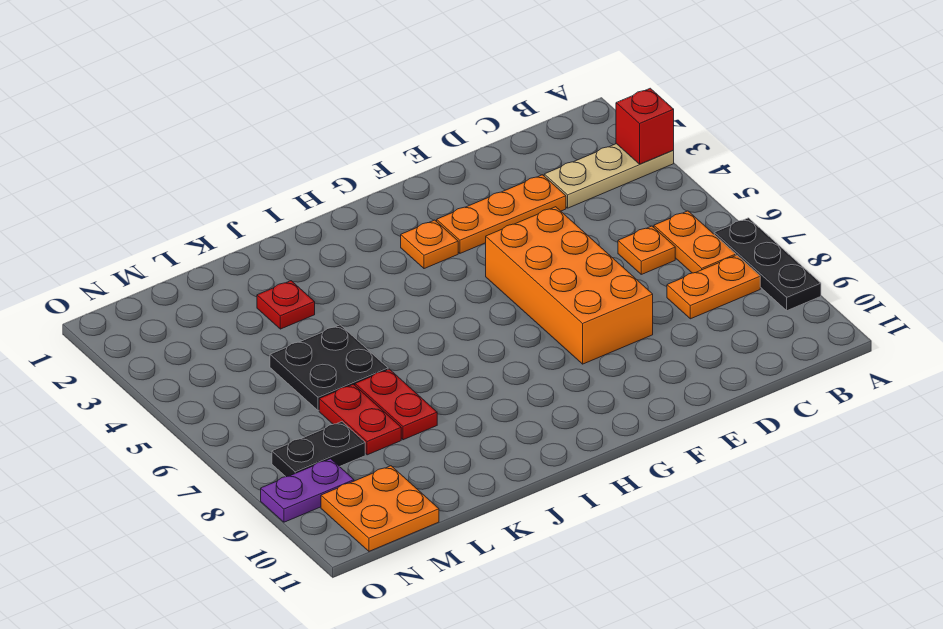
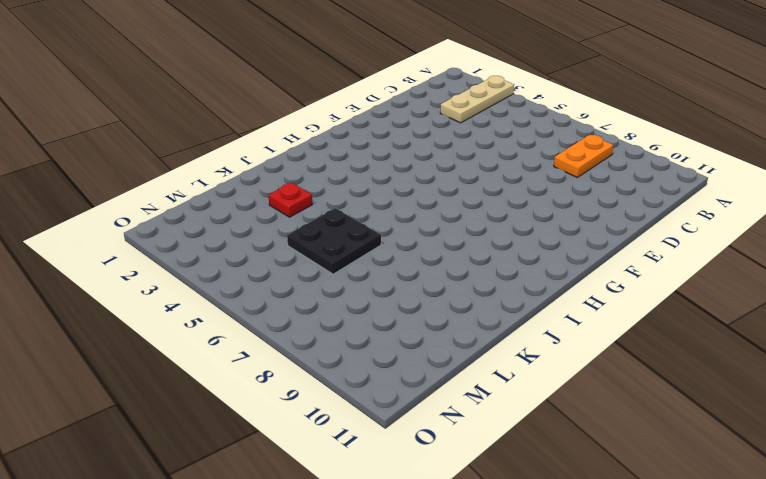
none -> black 1x3 plate [714,218,821,311]
none -> orange 1x2 plate [654,211,736,273]
none -> orange 1x1 plate [618,226,675,274]

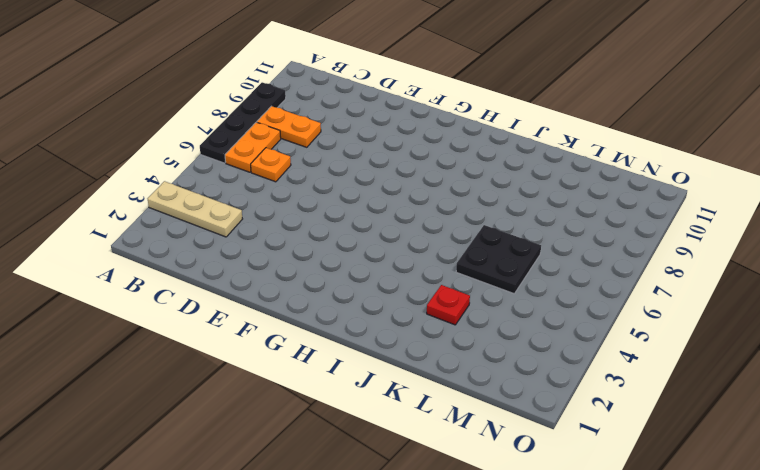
black 1x4 plate [200,82,286,163] -> black 1x3 plate [714,218,821,311]
none -> orange 1x3 plate [436,175,566,253]
none -> orange 2x4 brick [486,207,653,364]
none -> orange 1x1 plate [401,220,458,269]

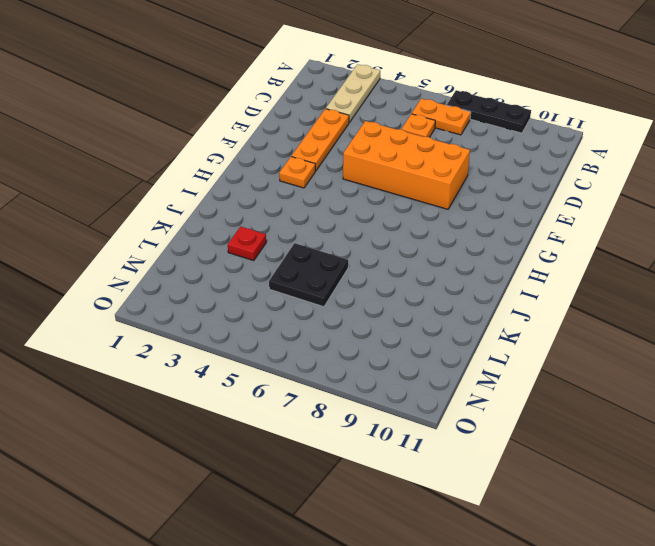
none -> orange 1x2 plate [667,255,760,319]
none -> red 1x2 plate [355,369,437,440]
none -> red 1x2 plate [319,384,401,455]

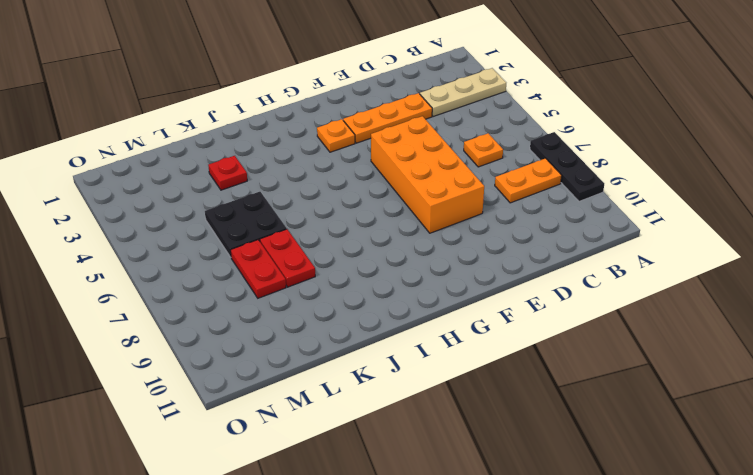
none -> orange 1x2 plate [654,211,736,273]
none -> black 1x2 plate [272,422,365,477]
none -> orange 2x2 plate [321,466,439,551]

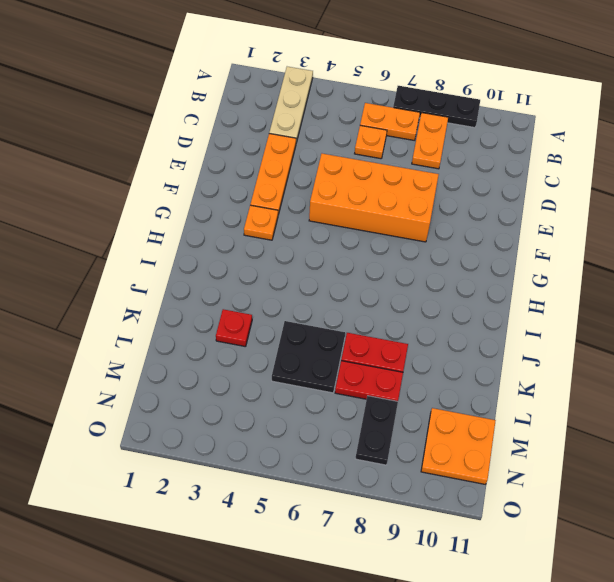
none -> purple 1x2 plate [261,459,354,522]
none -> red 1x1 brick [616,88,674,164]

